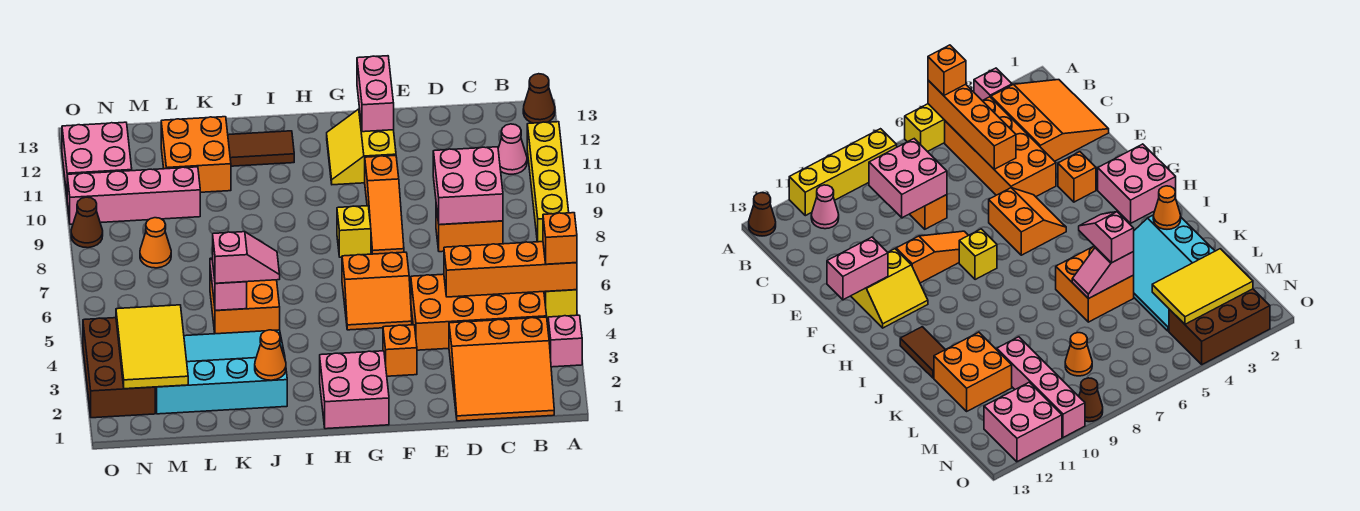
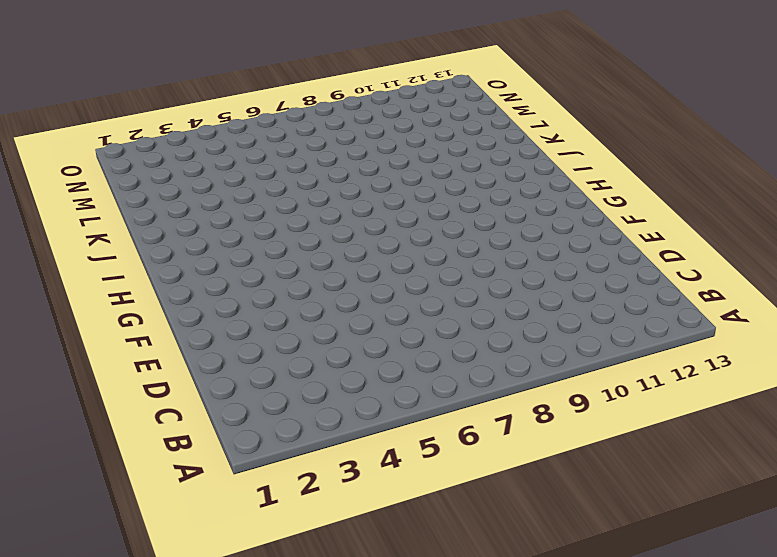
none -> pink 1x1 brick [548,315,582,367]
none -> yellow 1x2 brick [544,290,577,318]
none -> yellow 1x4 brick [527,122,569,242]
none -> brown 1x1 cone [523,74,555,123]

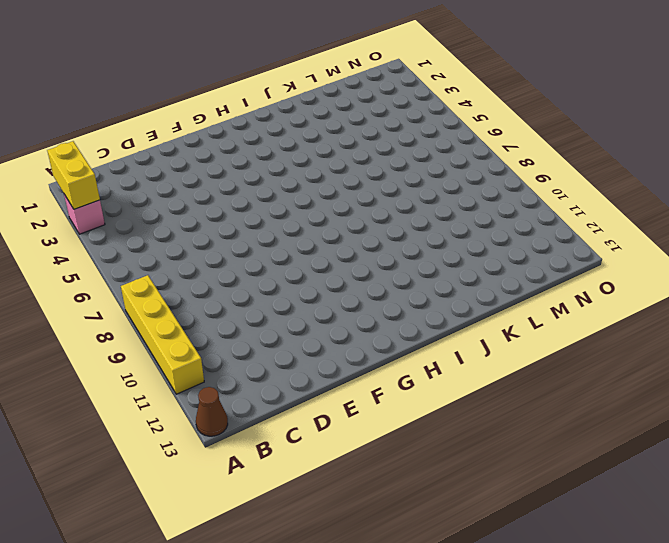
yellow 1x2 brick [47,141,100,209] -> yellow 1x2 brick moved to [544,290,577,318]
none -> orange 3x3 slope [449,317,554,421]
none -> orange 2x4 brick [411,274,547,350]
none -> pink 1x1 cone [498,124,527,174]
none -> orange 1x2 brick [436,206,503,252]

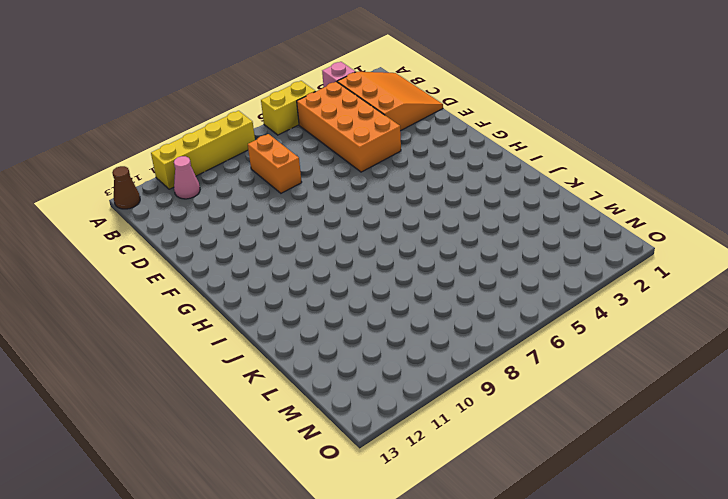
none -> orange 1x1 brick [383,325,417,376]
none -> orange 2x2 slope [342,252,412,330]
none -> orange 1x3 slope [365,156,404,254]
none -> yellow 2x2 slope [327,109,396,185]

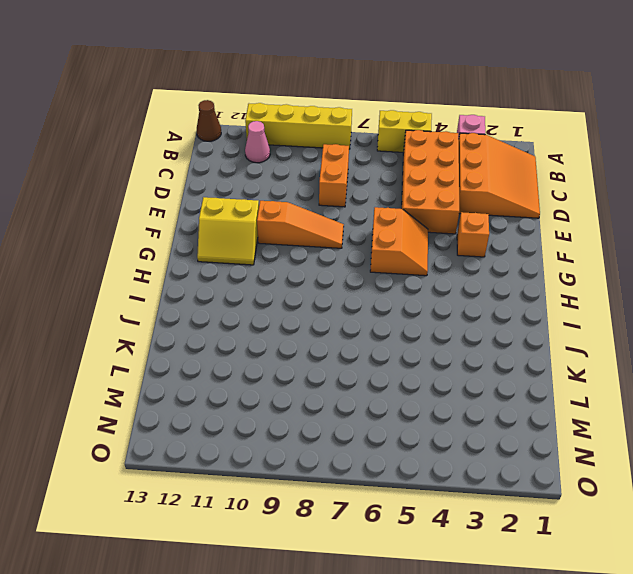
none -> pink 2x2 brick [320,351,389,429]
none -> yellow 1x1 brick [337,206,371,257]
none -> brown 1x2 tile [228,131,294,166]
none -> cyan 3x4 slope [155,330,287,414]

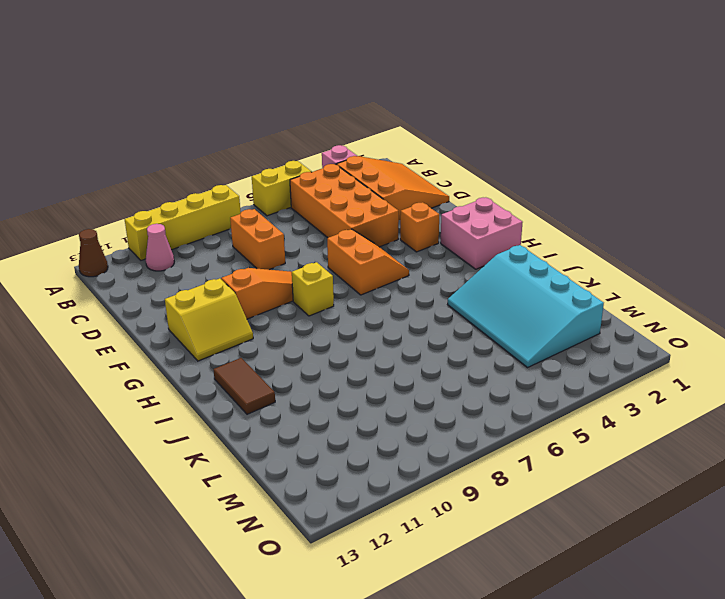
none -> orange 2x2 brick [210,269,280,334]
none -> orange 2x2 brick [161,117,231,192]
none -> pink 1x4 brick [67,167,200,224]
none -> orange 1x1 cone [140,218,171,268]

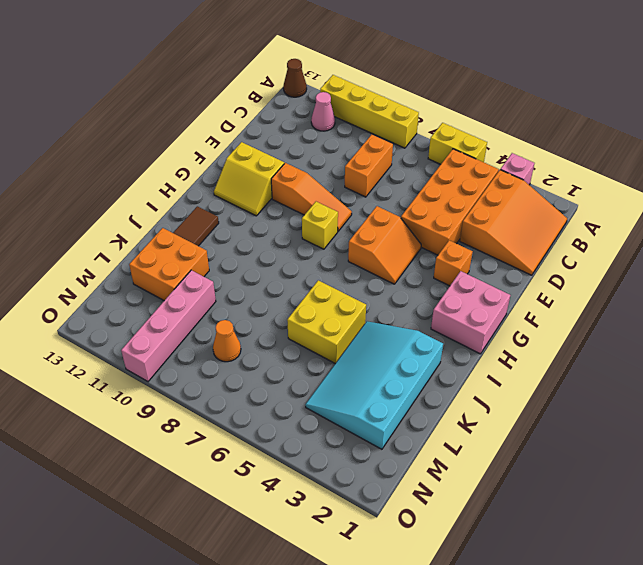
yellow 2x2 brick [287,280,366,363] -> orange 2x2 brick [210,269,280,334]
none -> brown 2x3 brick [83,318,155,418]
none -> pink 2x2 brick [62,122,132,194]
none -> brown 1x1 cone [71,197,103,248]
none -> orange 1x4 brick [444,242,577,297]

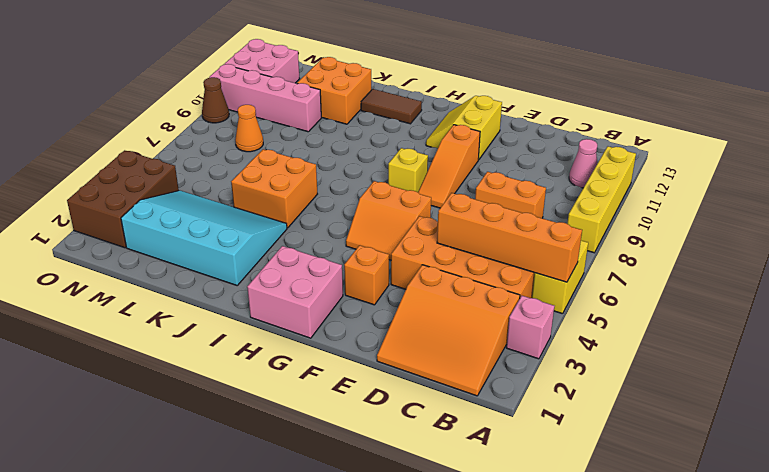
none -> brown 1x1 cone [523,74,555,123]
none -> pink 2x2 brick [433,147,503,225]
none -> pink 1x2 brick [357,56,394,132]
none -> orange 1x1 cone [255,330,286,380]

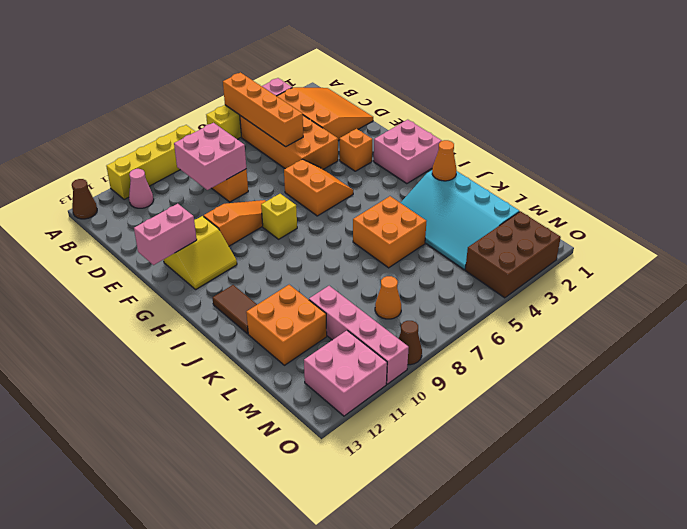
none -> pink 1x2 slope [210,258,247,311]
none -> yellow 2x3 tile [116,305,188,389]
none -> orange 1x1 brick [543,213,577,264]
none -> pink 1x2 slope [213,232,280,283]

